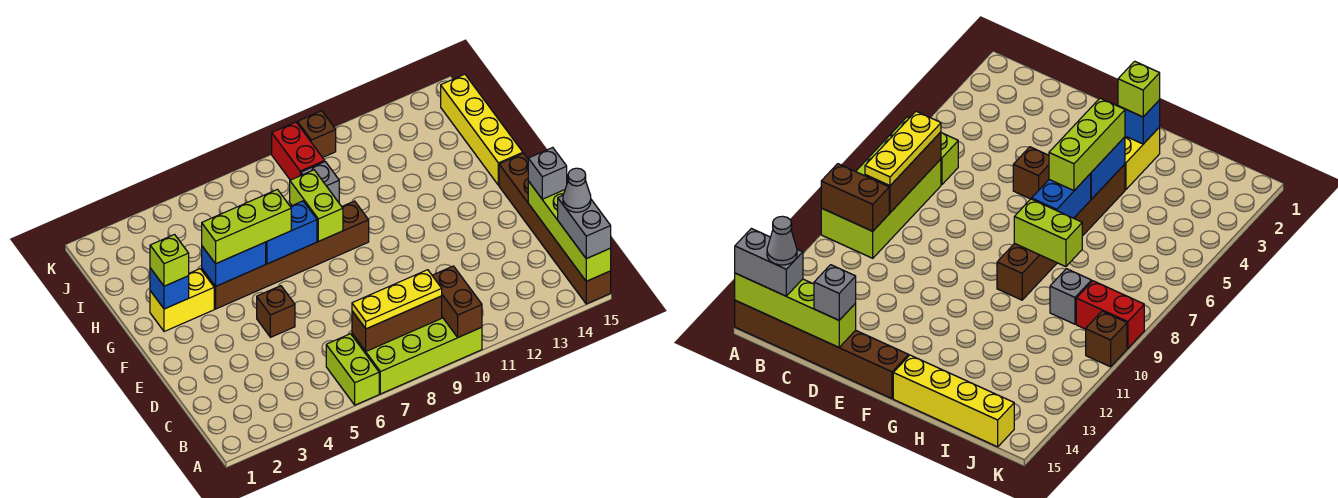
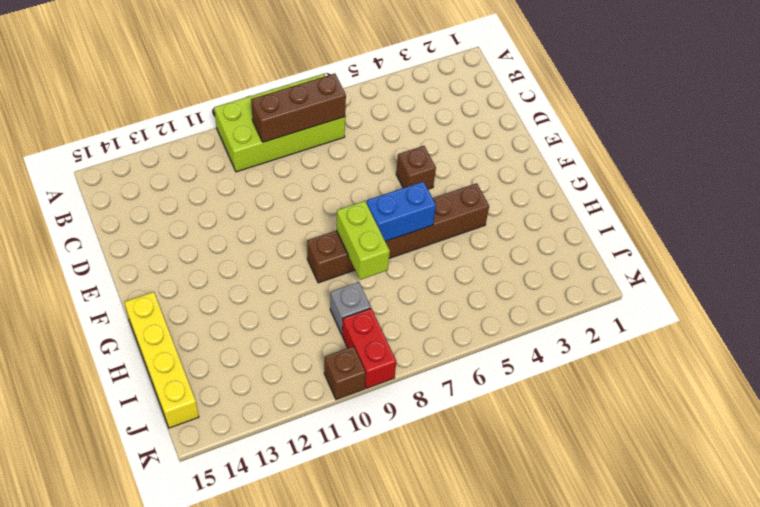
none -> lime 1x2 brick [326,334,379,405]
none -> brown 1x6 brick [499,153,611,304]
none -> yellow 1x2 brick [150,269,214,332]

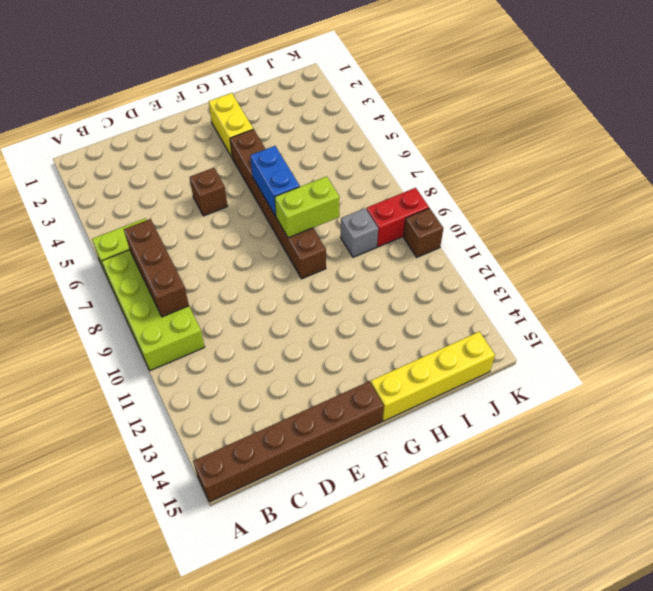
none -> brown 1x2 brick [432,266,482,337]
none -> lime 1x4 brick [528,181,611,281]
none -> blue 1x1 brick [150,268,189,309]

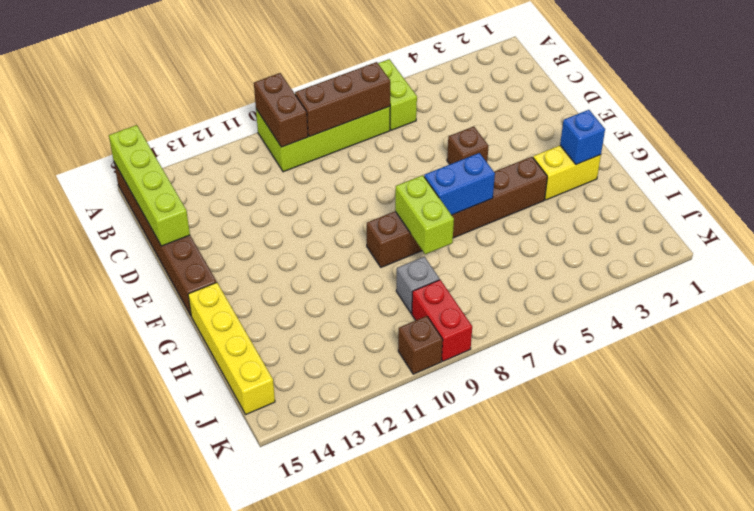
none -> blue 1x2 brick [202,242,266,286]
none -> grey 1x2 brick [558,196,611,259]
none -> yellow 1x3 plate [352,270,442,329]

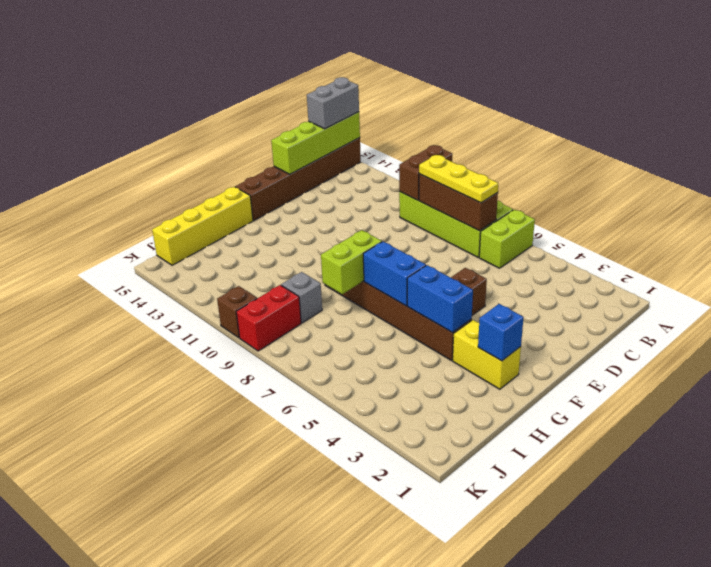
none -> grey 1x1 brick [528,148,567,199]
none -> lime 1x1 brick [150,235,189,286]
none -> lime 1x3 brick [202,189,291,264]

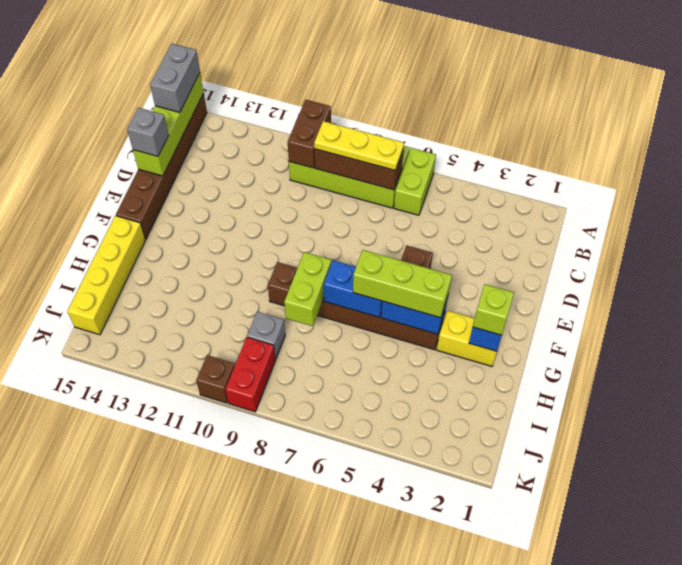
none -> grey 1x1 cone [563,168,591,212]

